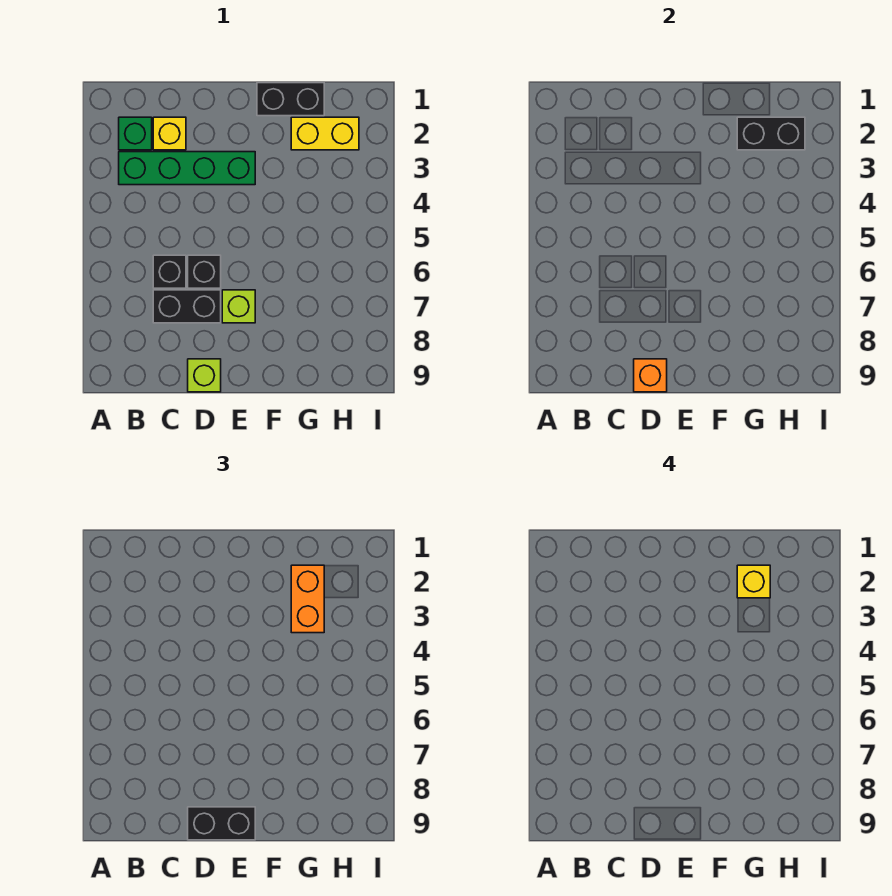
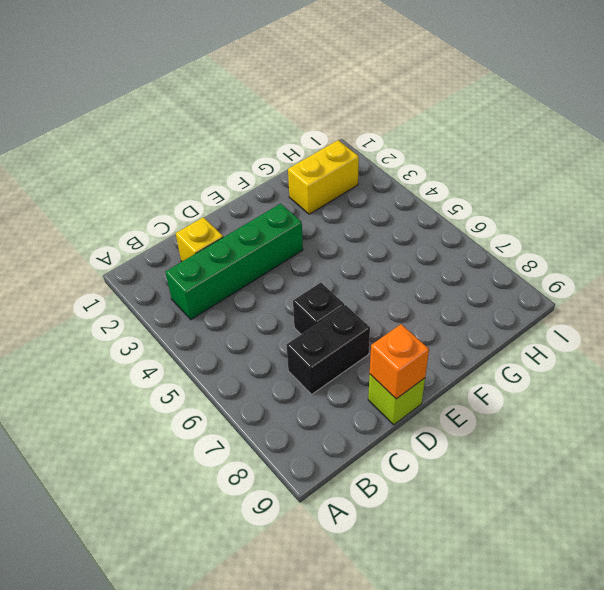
none -> green 1x1 brick [119,117,152,150]
none -> black 1x1 brick [153,255,186,288]
none -> lime 1x1 brick [222,290,255,323]

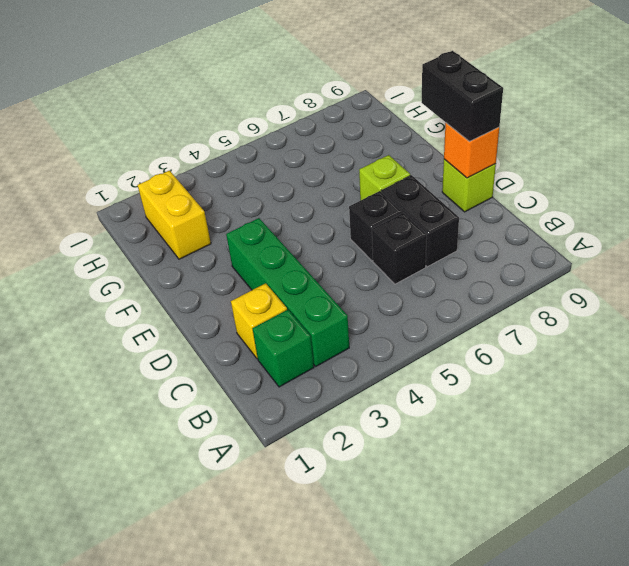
none -> black 1x2 brick [257,83,324,116]
none -> black 1x2 brick [737,117,805,150]
none -> orange 1x2 brick [291,565,324,633]

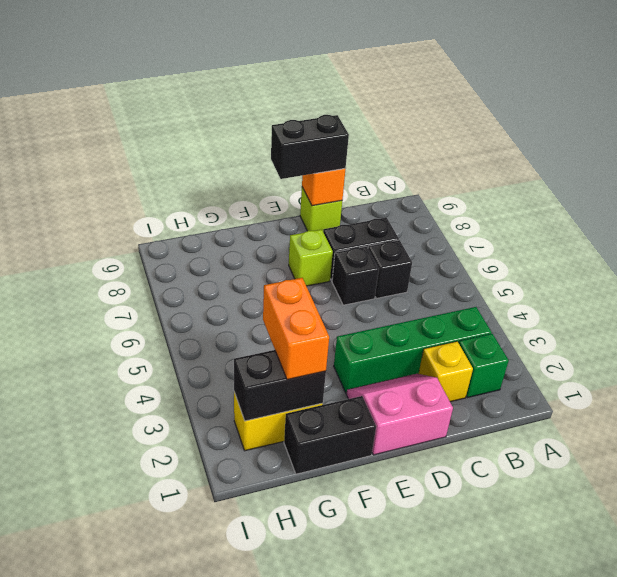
pink 2x2 slope [346,374,453,455] -> none
none -> yellow 1x1 brick [737,565,770,598]

